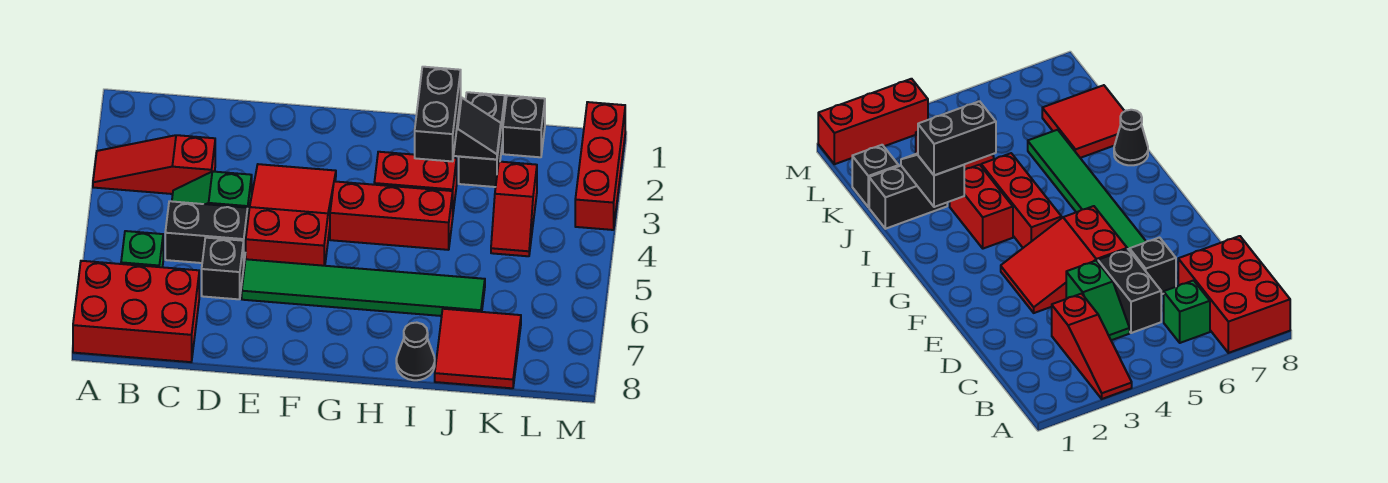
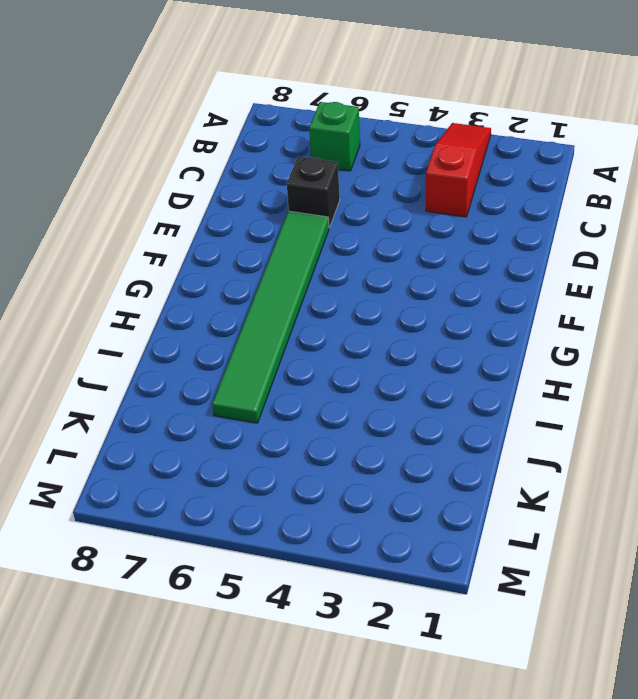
none -> red 2x3 brick [73,261,199,362]
none -> green 1x2 slope [172,171,252,216]
none -> black 1x2 brick [165,201,248,263]

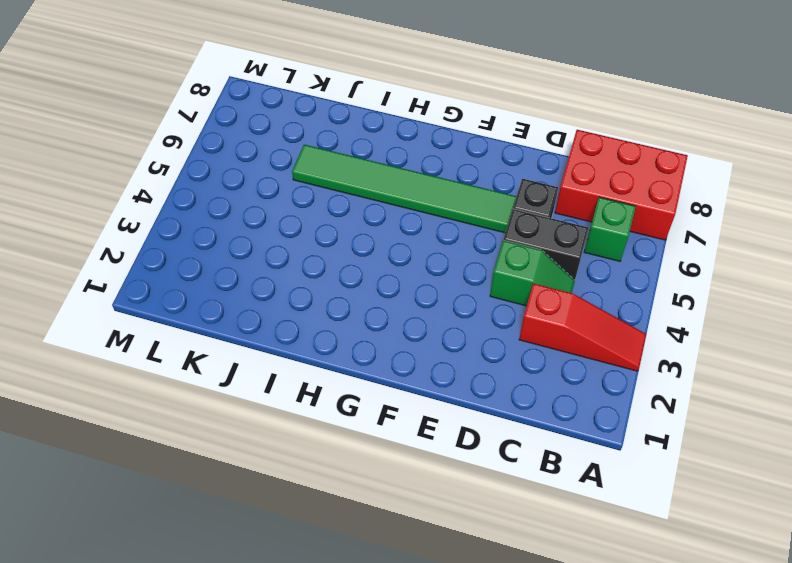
none -> red 2x3 slope [246,164,336,266]
none -> red 1x3 brick [330,181,453,250]
none -> red 1x2 brick [374,152,457,211]

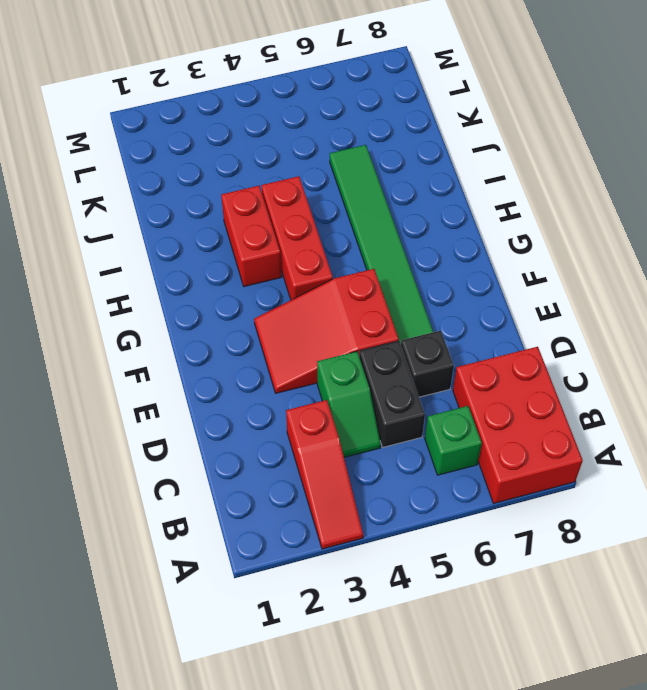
none -> black 1x1 cone [396,323,435,380]
none -> black 1x2 brick [459,92,505,187]
none -> red 2x2 tile [435,309,521,388]

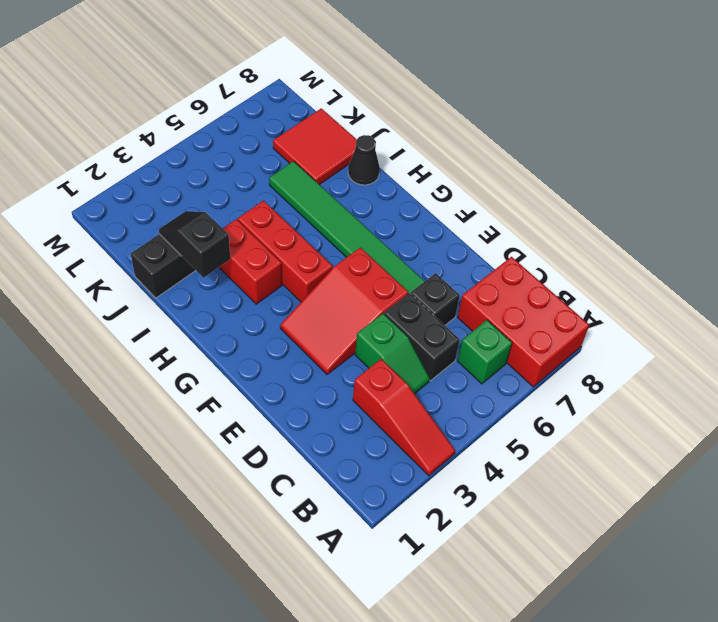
none -> black 1x1 brick [503,96,545,157]
none -> red 1x2 slope [491,162,537,256]
none -> red 1x3 brick [575,102,625,230]

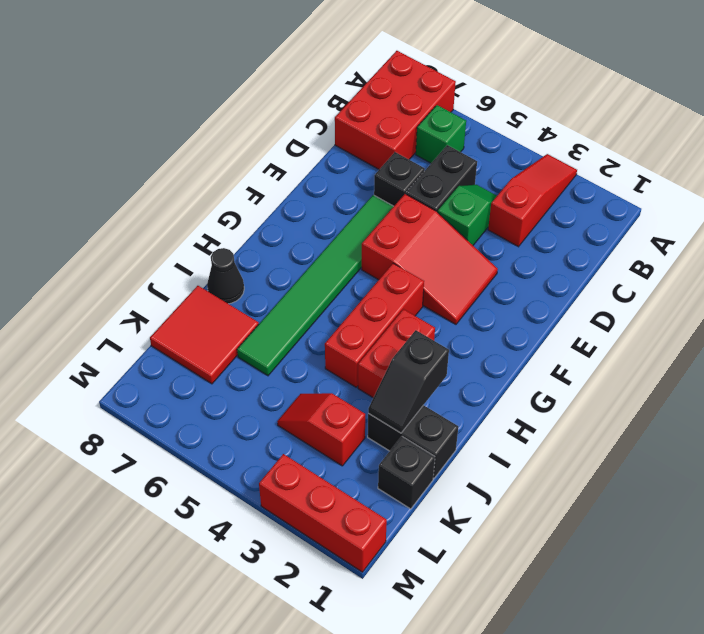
none -> black 1x2 brick [415,67,461,161]

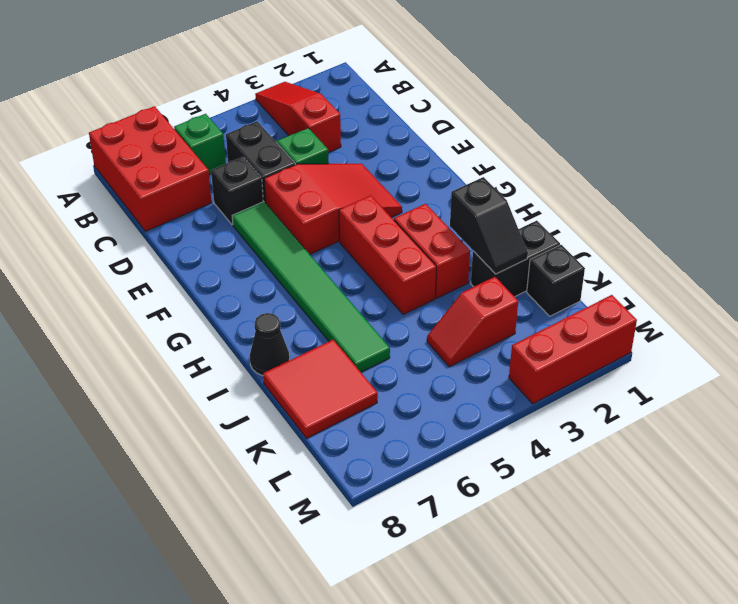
none -> black 1x2 brick [415,67,461,161]

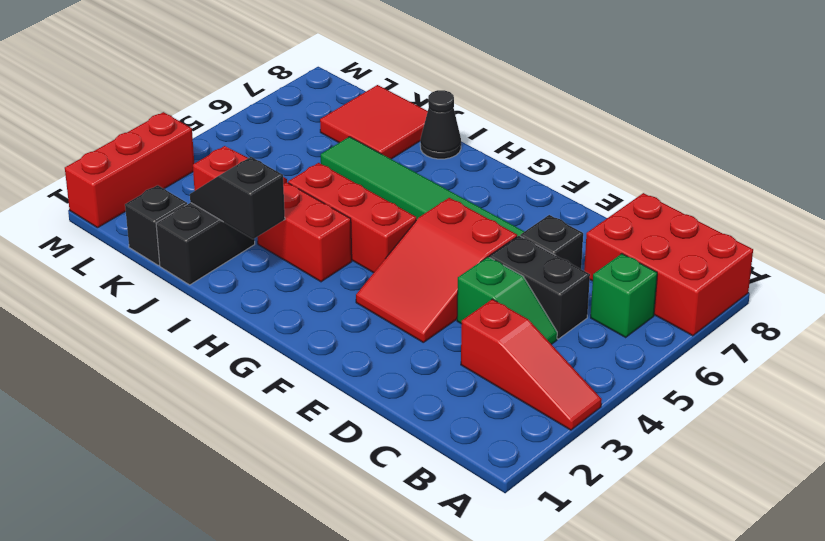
none -> black 1x2 brick [415,67,461,161]

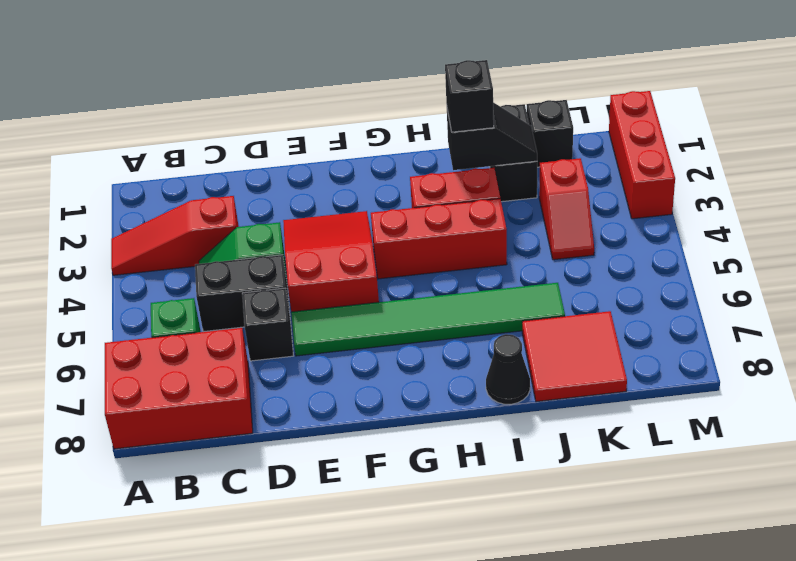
black 1x1 brick [445,60,494,132] -> black 1x2 brick [415,67,461,161]

